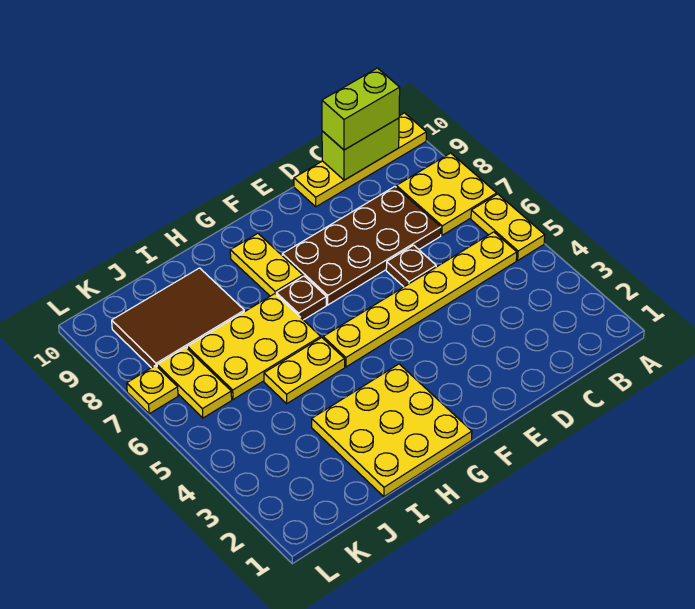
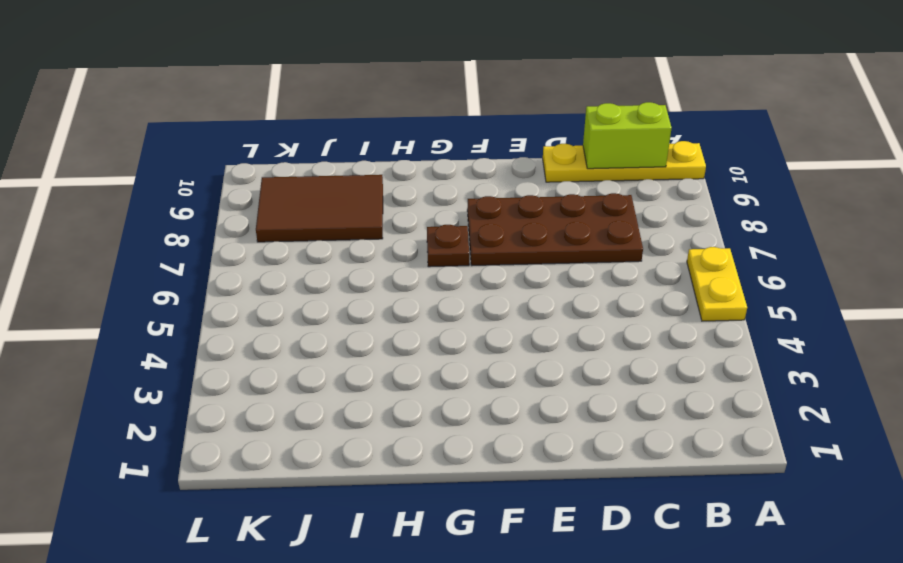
none -> yellow 2x2 plate [396,153,497,235]
none -> yellow 1x6 plate [323,232,517,367]
none -> brown 1x1 plate [386,245,436,287]

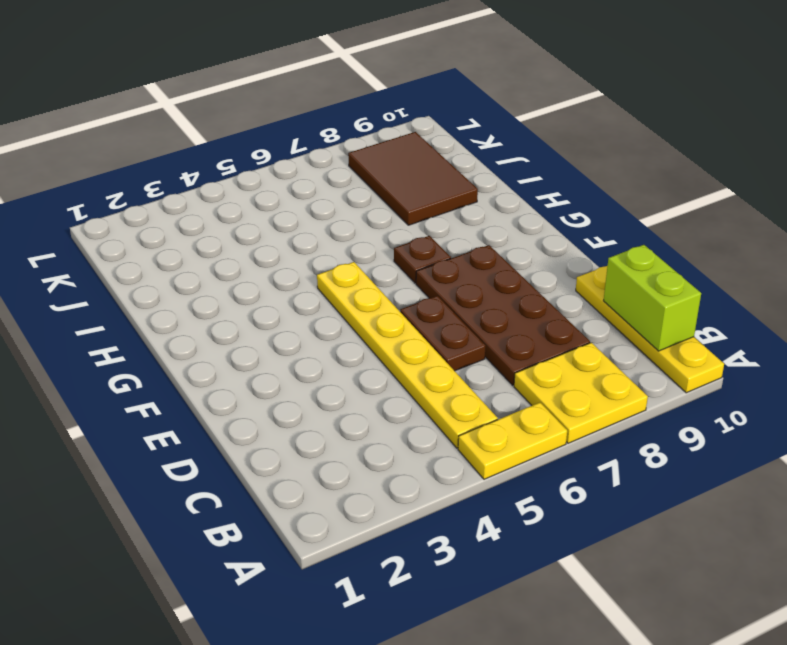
brown 1x2 plate [400,296,485,371] -> brown 1x1 plate [386,245,436,287]
none -> yellow 3x3 plate [312,364,472,497]
none -> yellow 1x2 plate [230,234,303,296]
none -> yellow 1x2 plate [264,338,345,404]

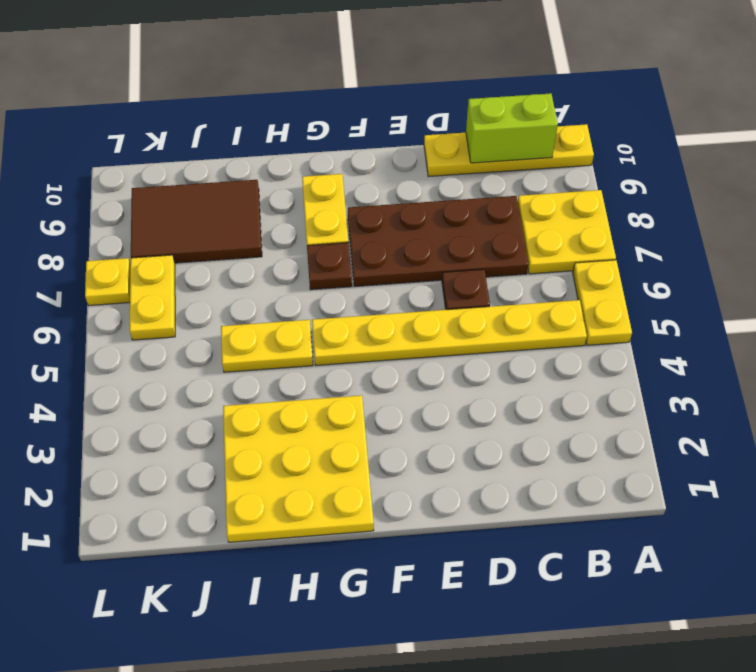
none -> yellow 2x3 plate [187,294,321,399]
none -> lime 1x2 brick [322,68,400,150]

